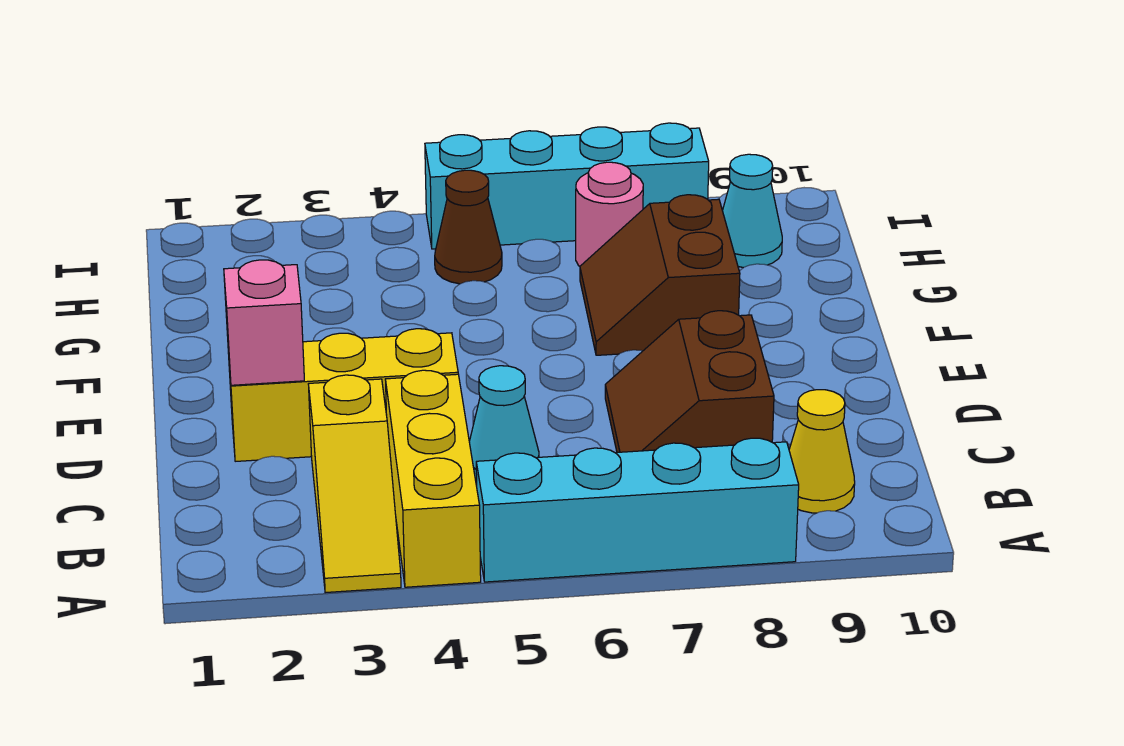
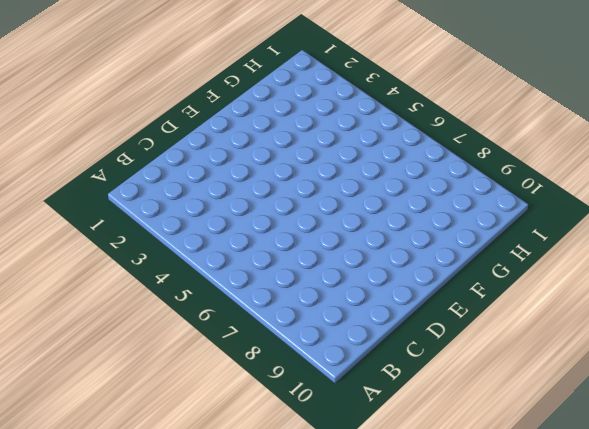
none -> yellow 1x3 slope [308,375,401,593]
none -> yellow 1x3 brick [385,370,481,587]
none -> cyan 1x4 brick [476,438,799,582]

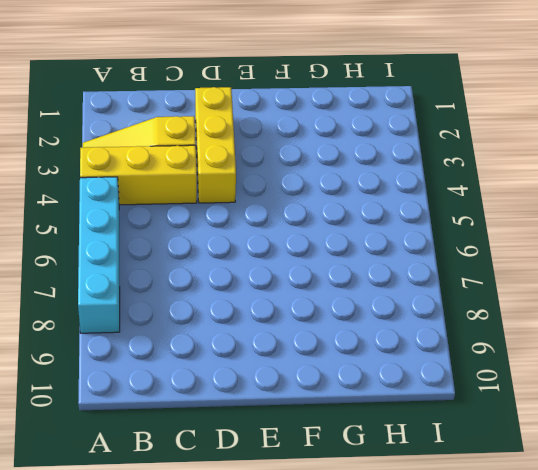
none -> yellow 1x1 cone [789,390,855,513]
none -> cyan 1x1 cone [469,366,539,482]
none -> brown 2x2 slope [605,311,774,452]

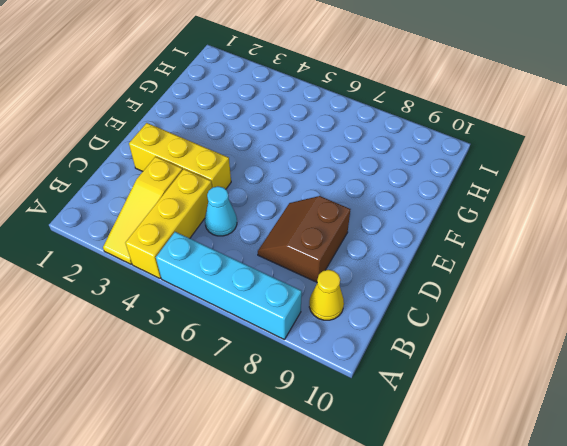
none -> brown 2x2 slope [580,195,740,355]
none -> brown 1x1 cone [435,170,502,284]
none -> pink 1x1 round brick [576,162,643,266]

